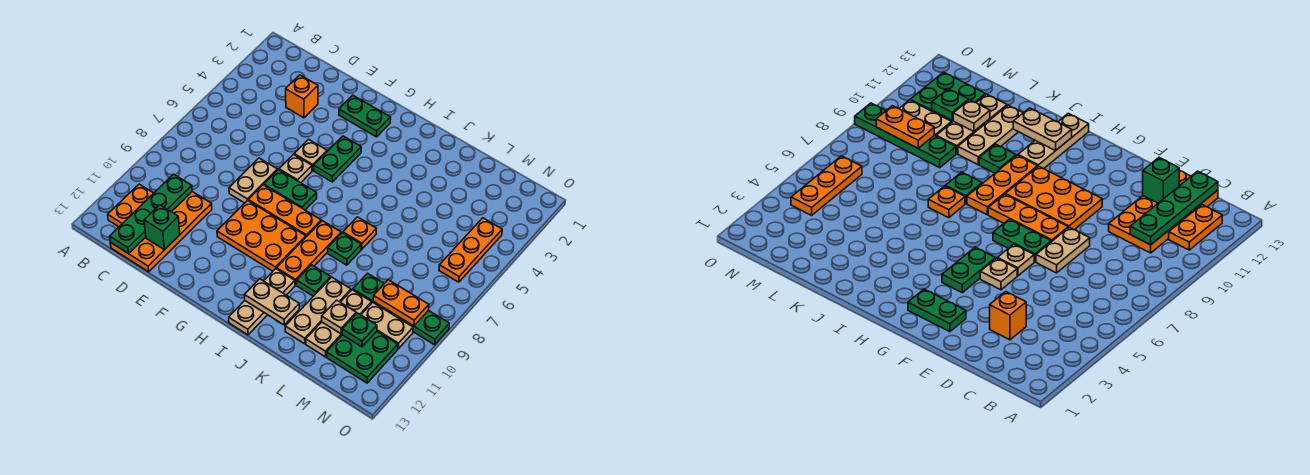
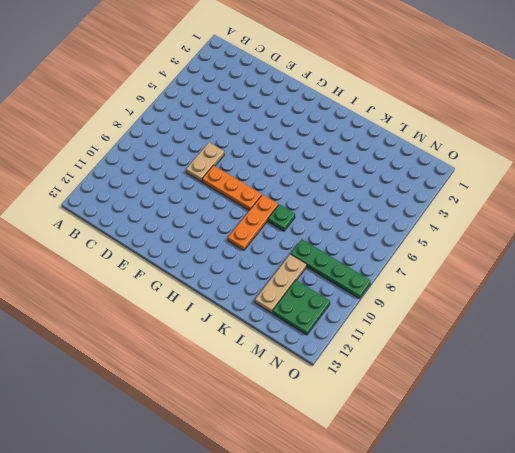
none -> orange 1x2 plate [108,184,154,227]
none -> orange 2x4 plate [110,192,212,272]
none -> orange 1x1 brick [286,75,318,118]

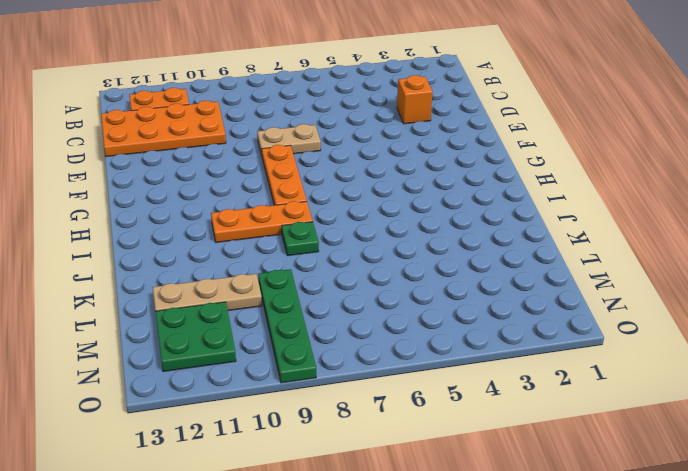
none -> green 1x2 plate [339,95,391,137]
none -> tan 1x1 plate [294,139,327,170]
none -> tan 1x1 plate [279,155,312,183]

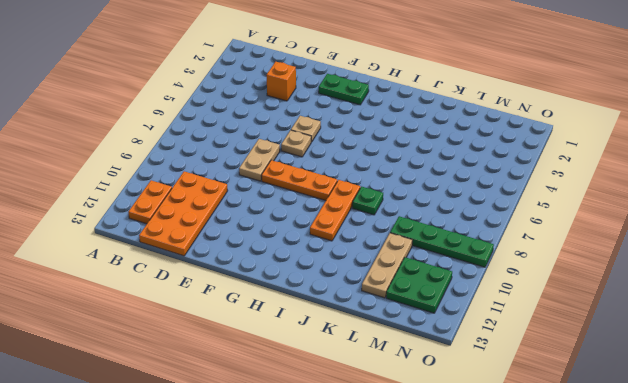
none -> green 1x2 plate [264,170,317,210]
none -> orange 2x3 plate [217,200,306,271]
none -> green 1x2 plate [314,136,361,182]

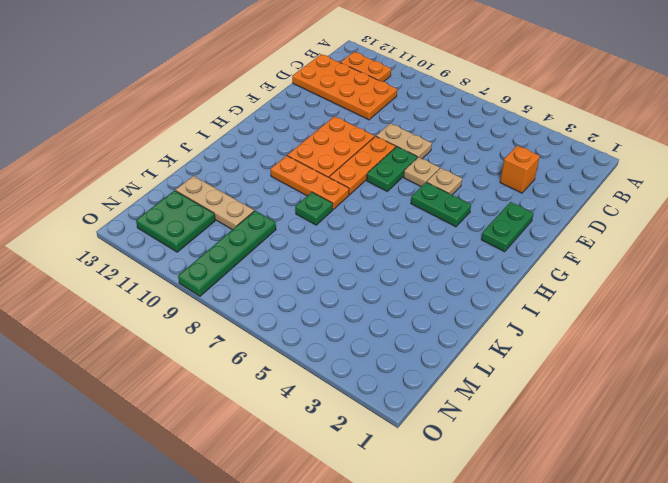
none -> tan 1x3 plate [229,269,295,335]
none -> orange 1x1 plate [343,217,376,249]
none -> green 1x1 plate [297,265,331,296]

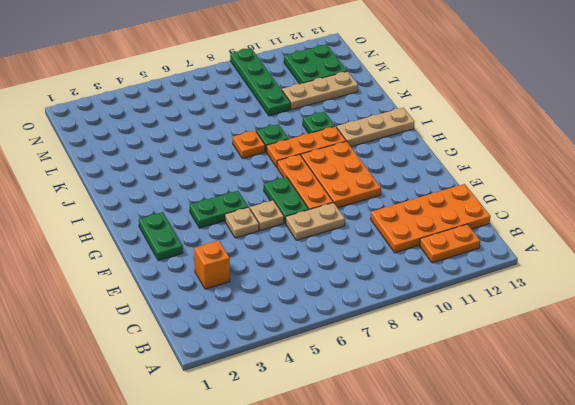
none -> tan 1x3 plate [285,277,351,344]
none -> tan 1x2 plate [361,302,413,349]
none -> orange 1x3 plate [439,218,502,282]

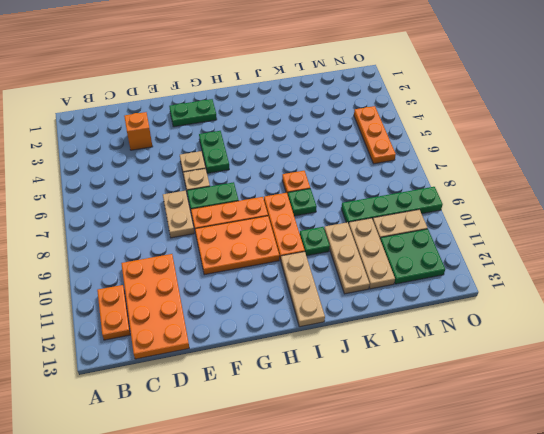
none -> green 1x4 plate [110,174,192,254]
none -> green 1x1 brick [144,205,180,250]
none -> tan 1x2 plate [244,279,299,325]

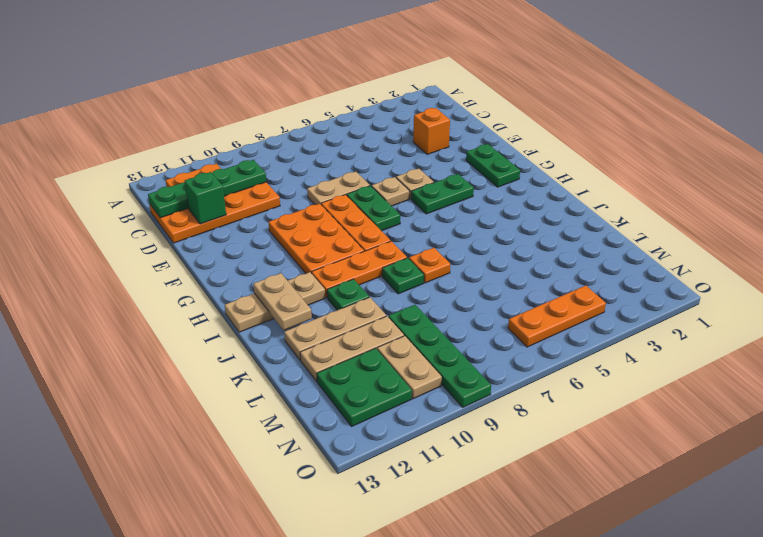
none -> tan 1x1 plate [322,300,356,334]
none -> orange 1x2 plate [373,280,429,326]
none -> green 1x1 plate [342,313,377,347]

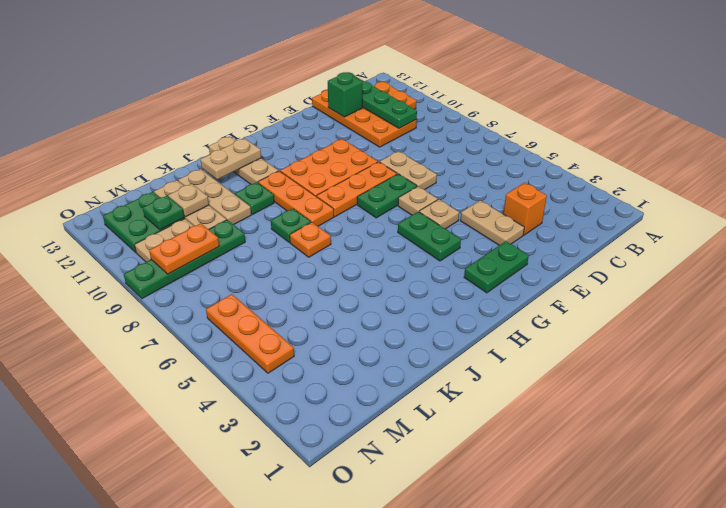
tan 1x2 plate [460,200,524,245] -> none

